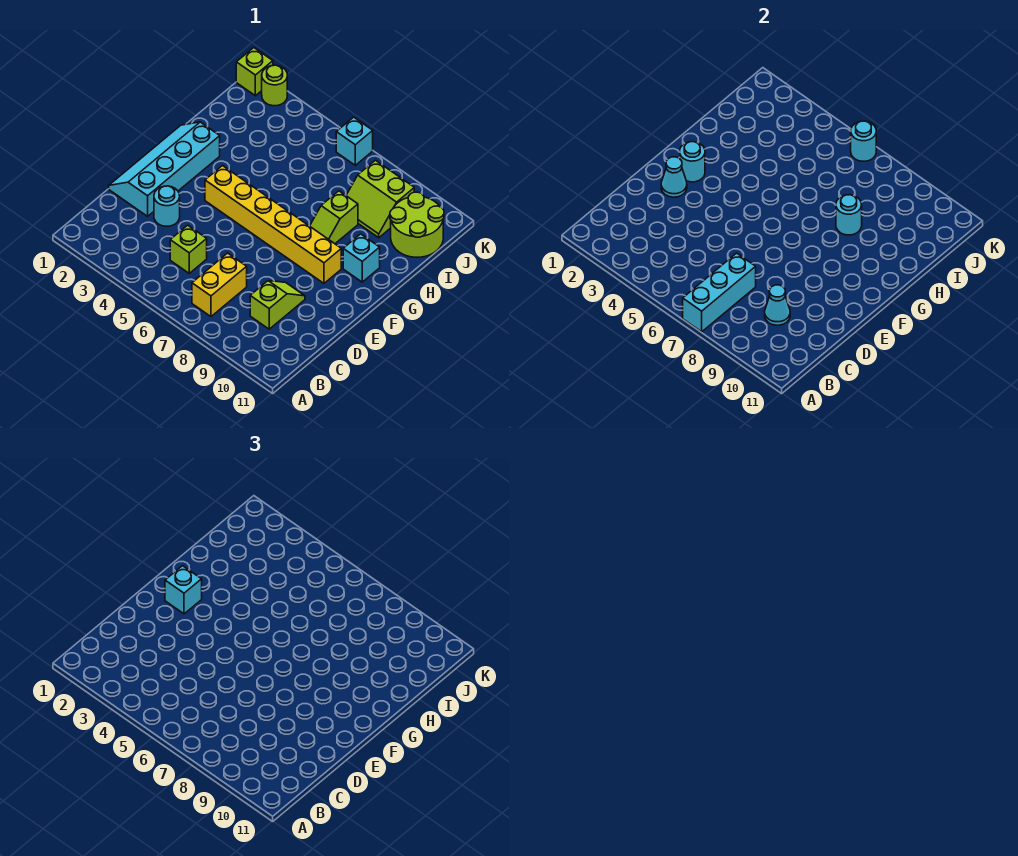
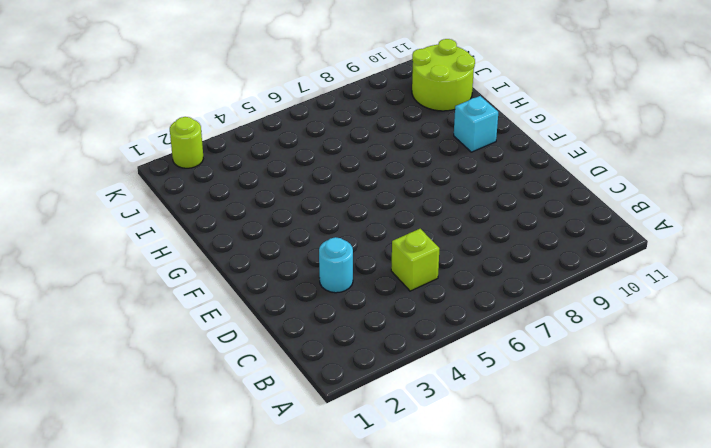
none -> yellow 1x2 brick [192,253,247,316]
none -> lime 1x2 slope [250,281,305,329]
none -> cyan 2x4 slope [109,122,220,216]

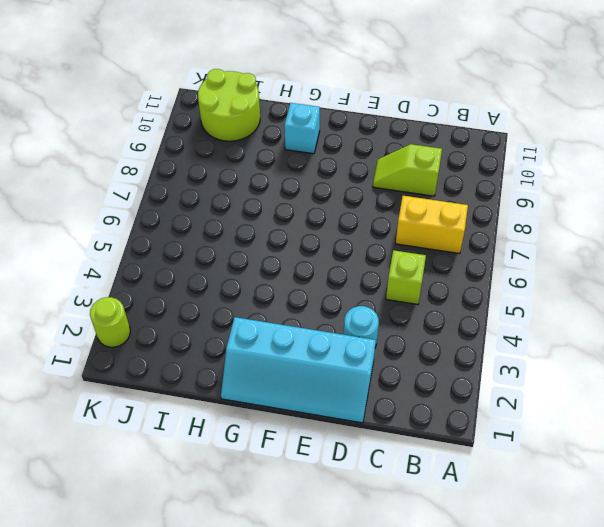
none -> yellow 1x6 brick [205,166,341,283]
none -> lime 1x2 slope [310,191,358,244]
none -> lime 2x2 slope [346,160,414,238]

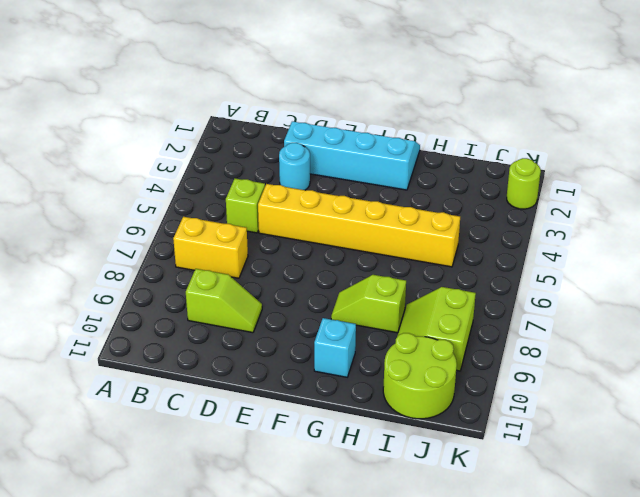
yellow 1x6 brick [258,184,460,267] -> yellow 1x6 brick turned to [205,166,341,283]
none -> lime 1x1 brick [236,48,273,96]
none -> cyan 1x1 brick [336,117,373,165]
none -> cyan 1x3 brick [683,253,756,332]

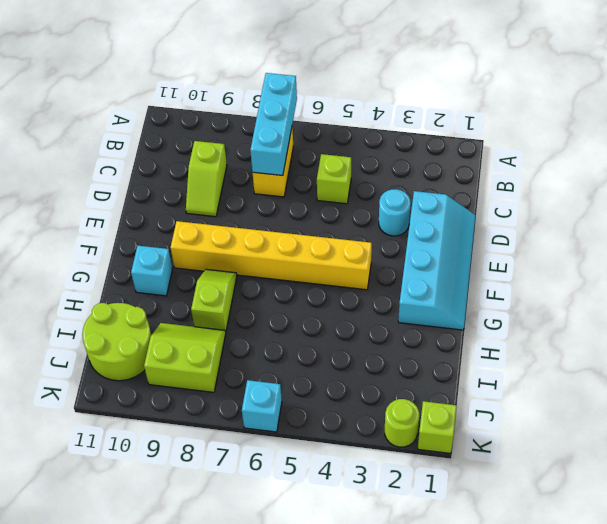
none -> cyan 1x1 cone [765,285,790,325]
none -> cyan 1x1 cone [661,157,687,197]
none -> cyan 1x1 round brick [680,142,705,182]

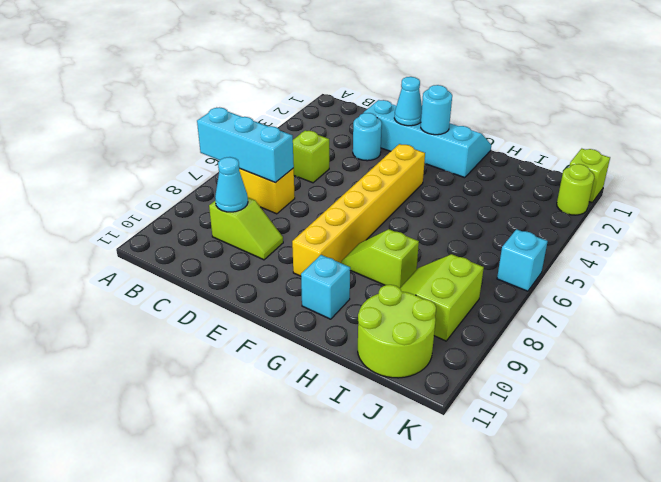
none -> cyan 1x1 round brick [836,195,862,235]
none -> cyan 1x1 round brick [851,121,876,161]
none -> cyan 1x1 brick [165,566,202,614]

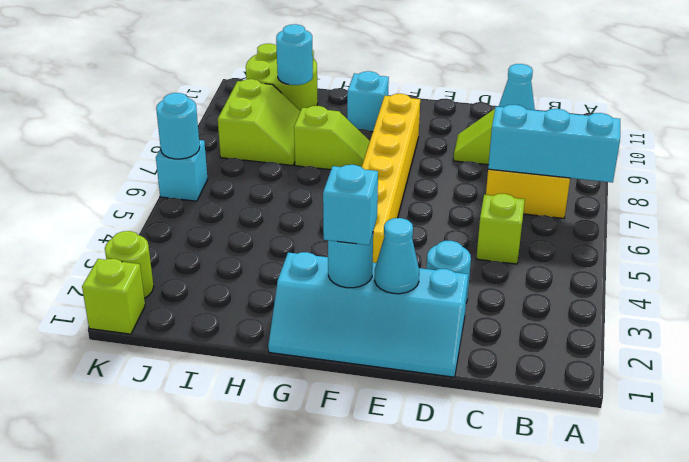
cyan 1x1 round brick [276,24,313,85] -> cyan 1x1 round brick moved to [836,195,862,235]

